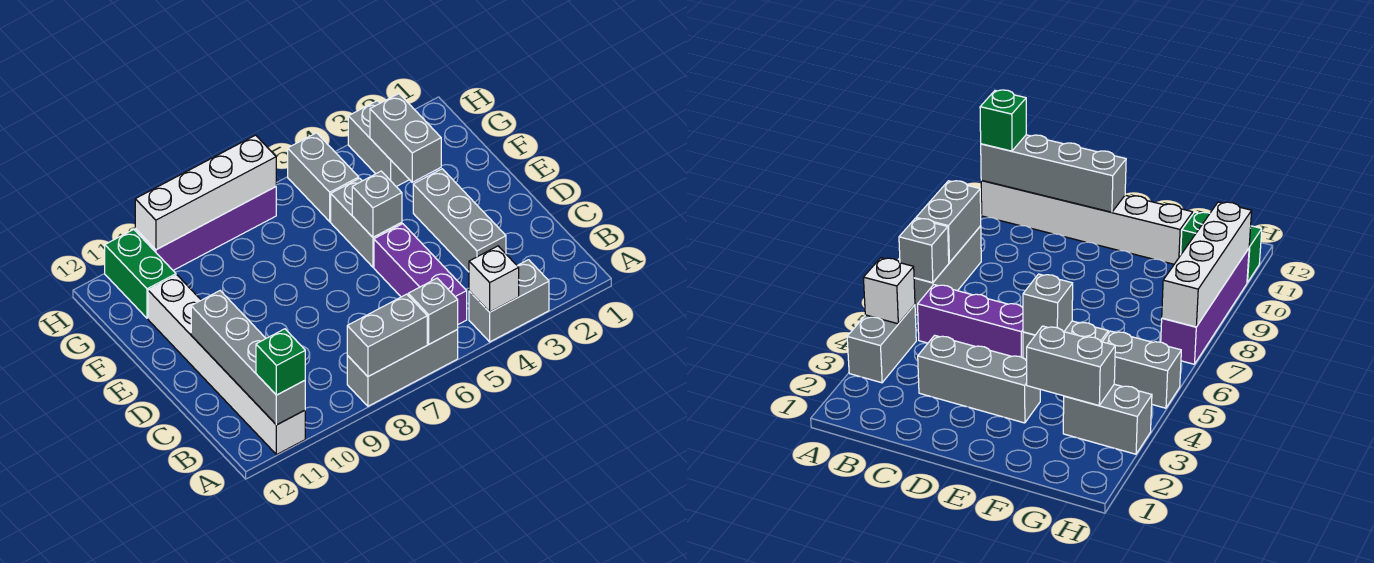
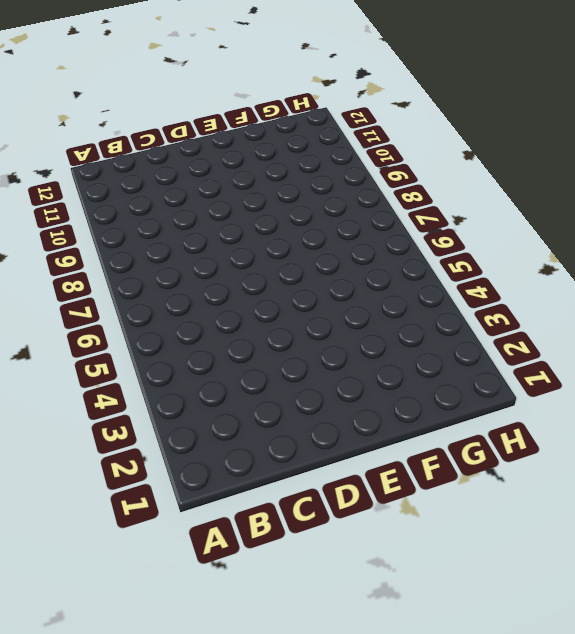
none -> grey 1x2 brick [469,260,549,342]
none -> grey 1x3 brick [347,330,458,406]
none -> white 1x6 brick [148,275,305,455]

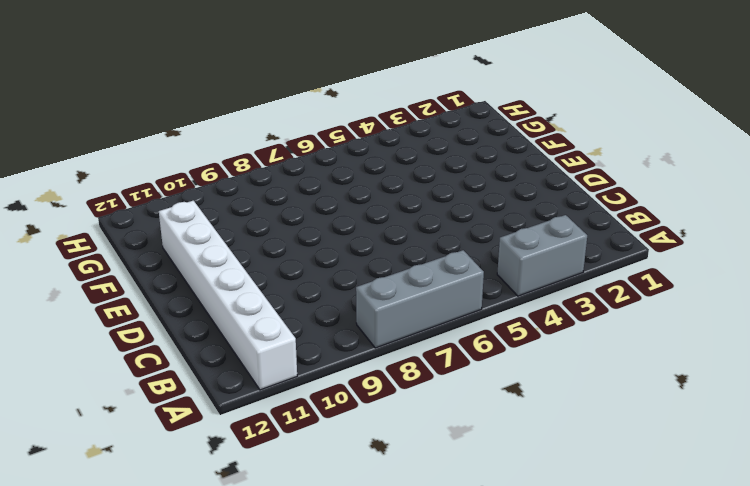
none -> purple 1x3 brick [374,224,467,324]
none -> grey 1x3 brick [413,169,506,272]
none -> grey 1x2 brick [331,178,402,267]

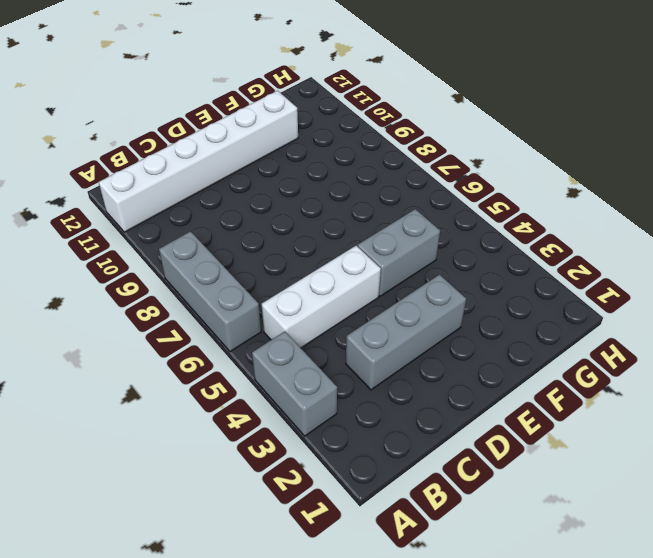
white 1x3 brick [262,246,381,348] -> purple 1x3 brick [374,224,467,324]
none -> grey 1x2 brick [348,101,409,187]
none -> grey 1x2 brick [288,133,359,222]
none -> green 1x2 brick [105,229,176,318]

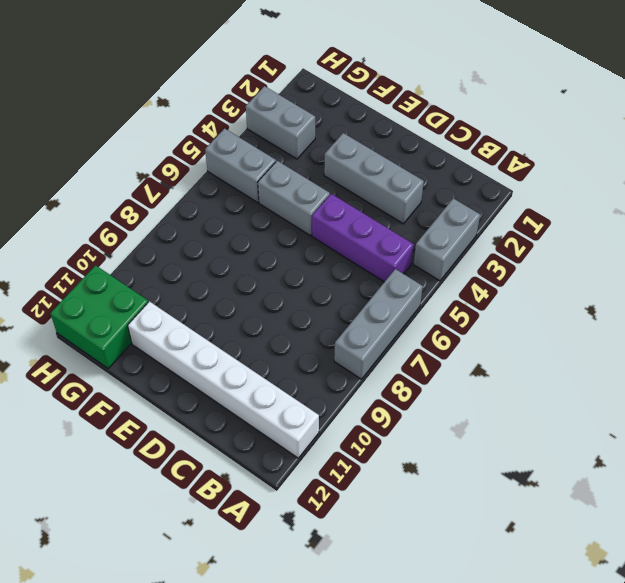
green 2x2 brick [50,265,148,368] -> green 1x2 brick [105,229,176,318]
none -> purple 1x4 brick [135,187,276,270]
none -> white 1x1 brick [469,246,519,312]
none -> grey 1x1 brick [408,278,458,344]

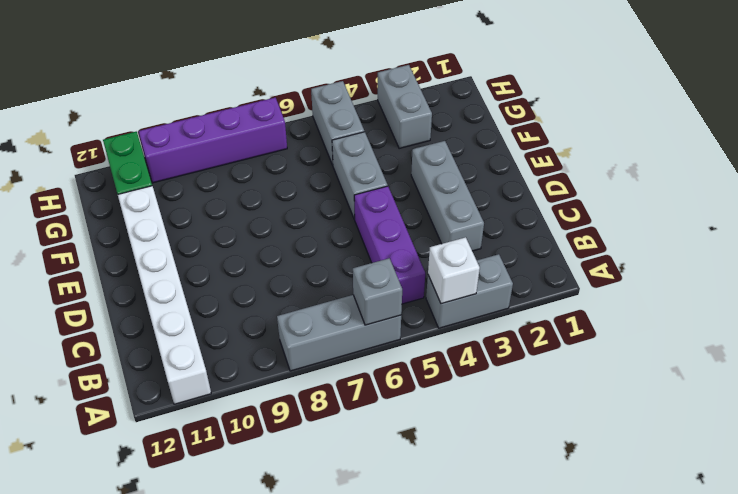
none -> grey 1x2 brick [347,294,427,376]
none -> grey 1x4 brick [191,291,305,425]
none -> grey 1x1 brick [352,171,402,237]

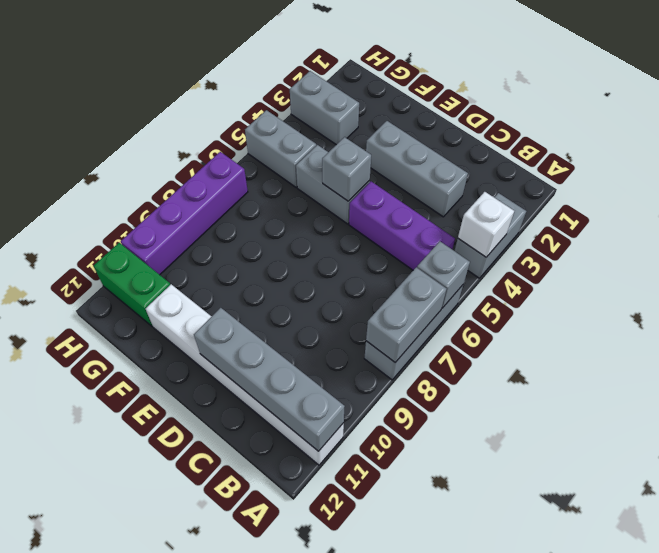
none -> grey 1x2 brick [370,94,441,182]
none -> white 1x4 brick [135,135,276,250]
none -> green 1x1 brick [256,329,305,395]

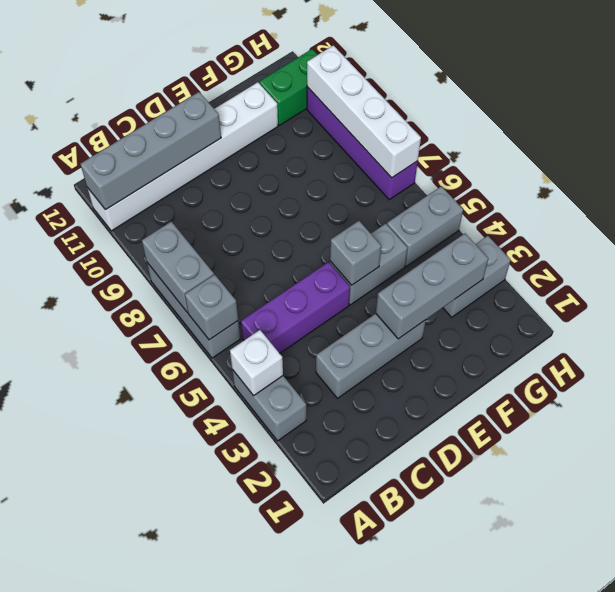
grey 1x3 brick [376,234,488,339] -> grey 1x2 brick [370,94,441,182]
none -> green 1x1 brick [256,329,305,395]

